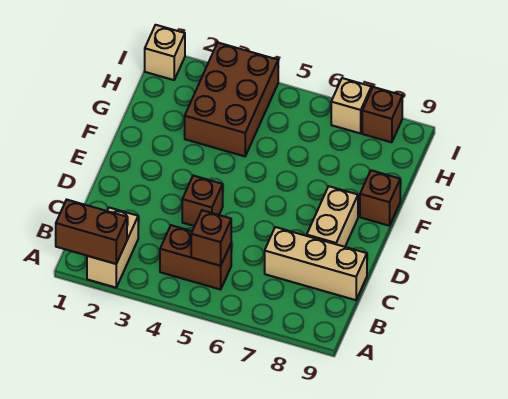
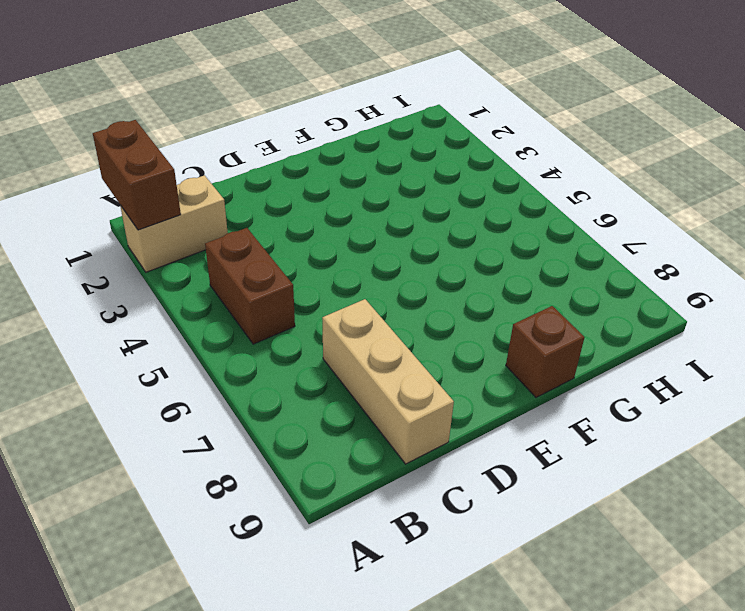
none -> brown 1x1 brick [182,176,223,226]
none -> tan 1x2 brick [307,186,358,247]
none -> brown 2x3 brick [185,43,278,156]

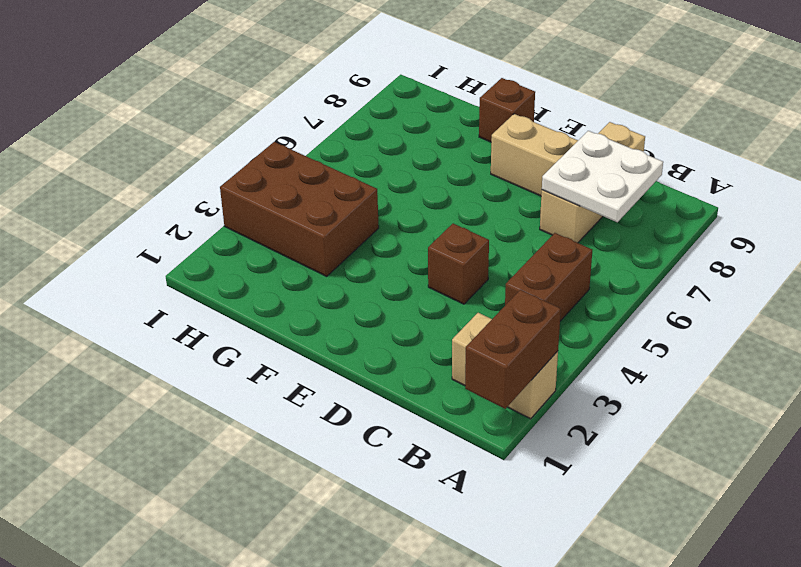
white 2x2 plate [542,131,663,222] -> none
none -> tan 1x1 brick [145,25,185,80]
none -> tan 1x1 brick [331,78,371,133]
none -> brown 1x1 brick [362,87,402,142]

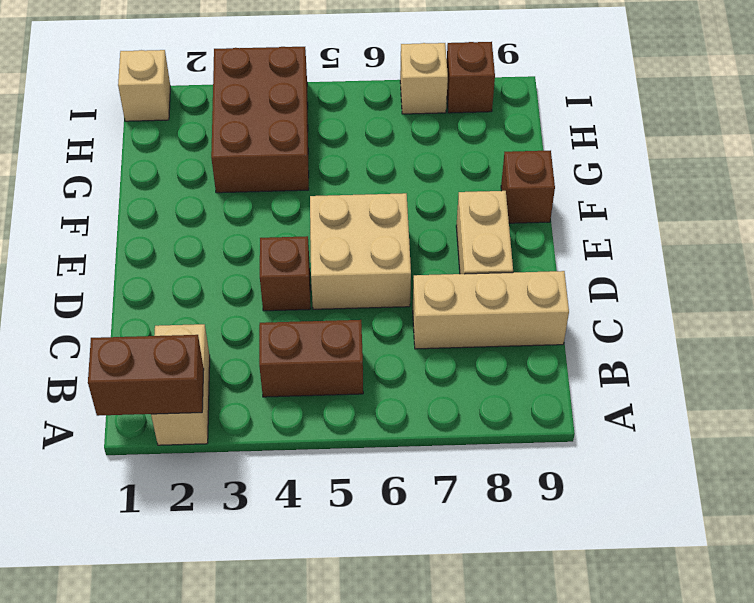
tan 2x2 brick [310,193,411,309] -> none
none -> brown 1x1 brick [191,210,231,266]

